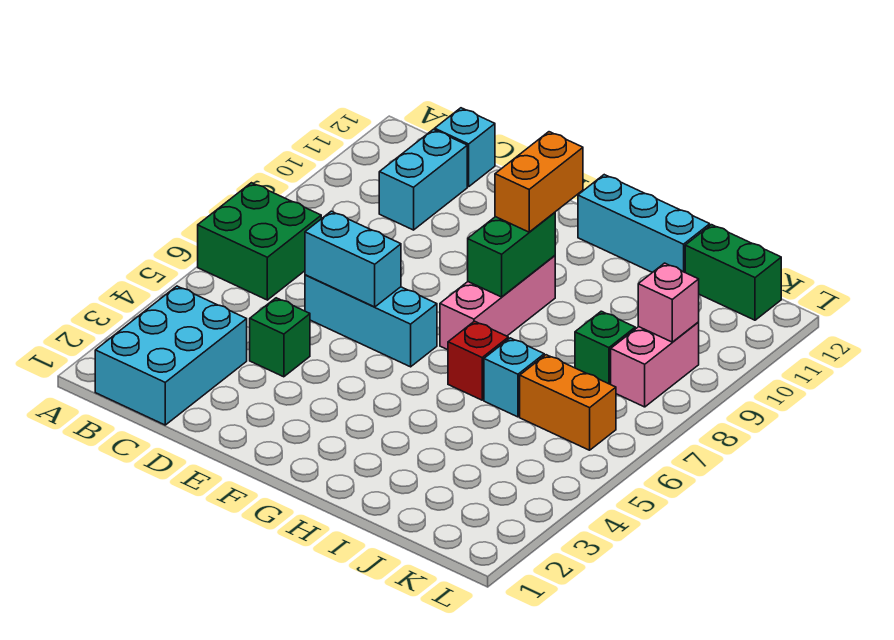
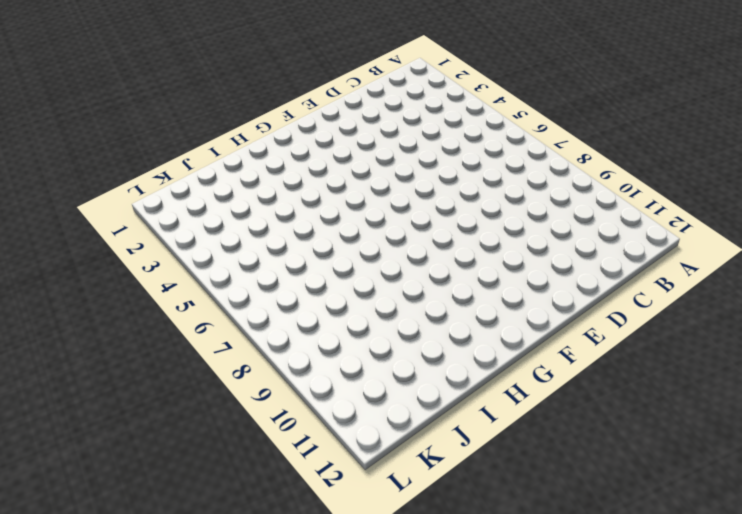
none -> green 2x2 brick [198,183,321,300]
none -> cyan 2x3 brick [95,286,247,425]
none -> cyan 1x2 brick [379,129,467,230]

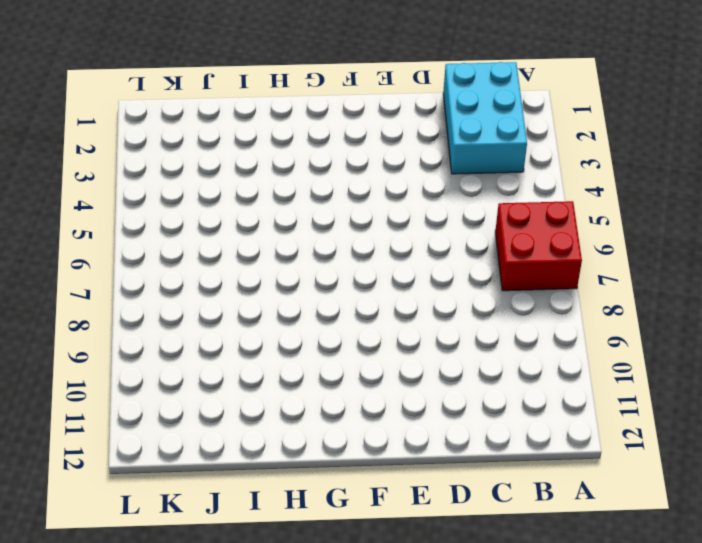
red 2x2 brick [495,201,582,291] -> green 2x2 brick [198,183,321,300]
none -> cyan 1x2 brick [379,129,467,230]
none -> cyan 1x1 brick [435,108,495,187]
none -> green 1x1 brick [250,298,310,377]

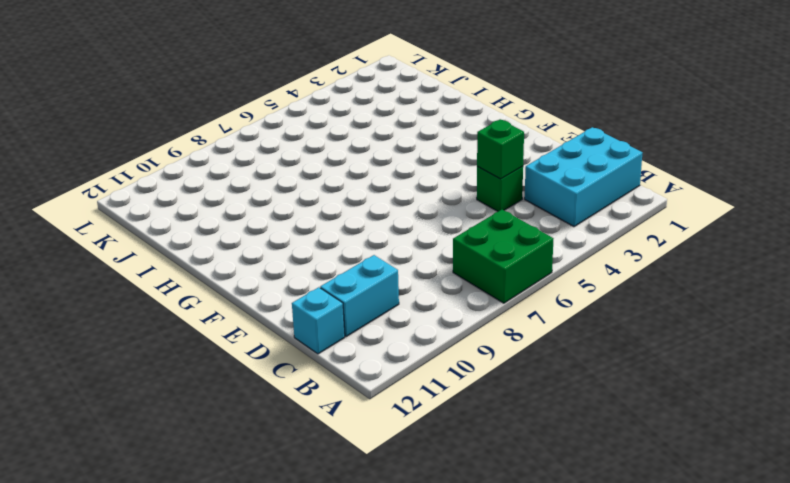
green 1x1 brick [477,119,524,179] -> green 1x1 brick moved to [575,311,635,384]
none -> cyan 1x3 brick [305,275,437,367]
none -> pink 1x3 brick [440,256,555,350]
none -> cyan 1x3 brick [578,175,710,273]

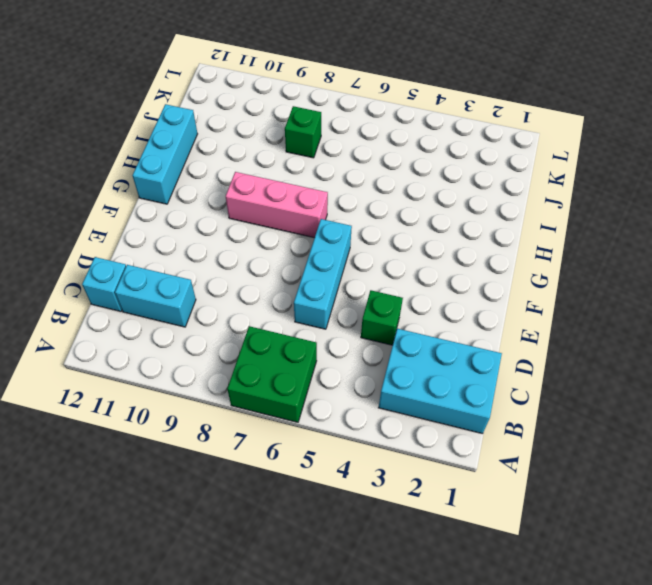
none -> red 1x1 brick [448,321,508,400]
none -> cyan 1x1 brick [484,338,544,417]
none -> orange 1x2 brick [520,355,616,450]

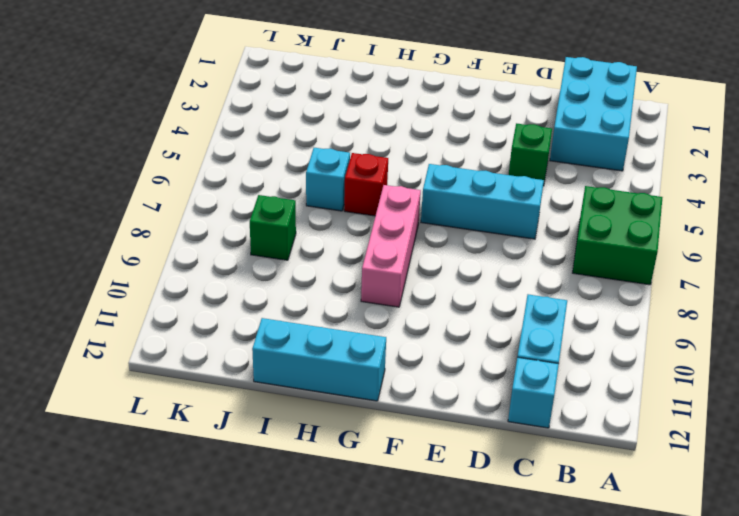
none -> orange 1x2 brick [520,355,616,450]
none -> green 1x2 brick [685,225,781,320]
none -> pink 1x2 brick [611,322,699,407]

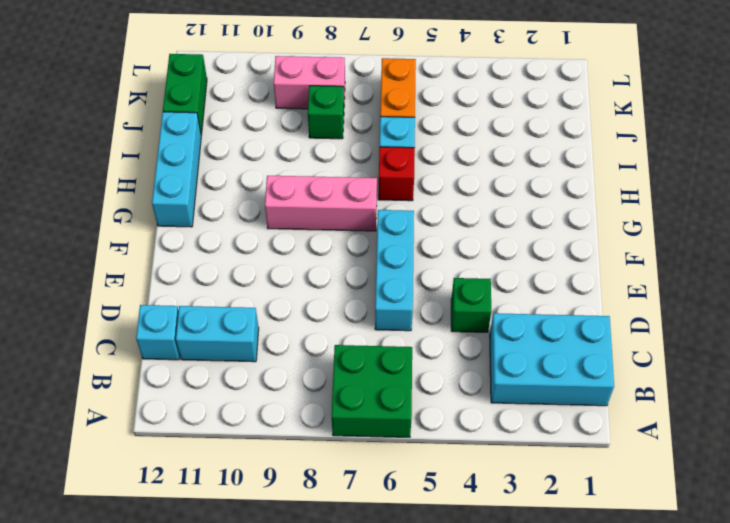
none -> cyan 1x2 brick [305,211,401,307]
none -> green 1x2 brick [468,212,555,297]
none -> pink 1x1 brick [638,263,699,342]

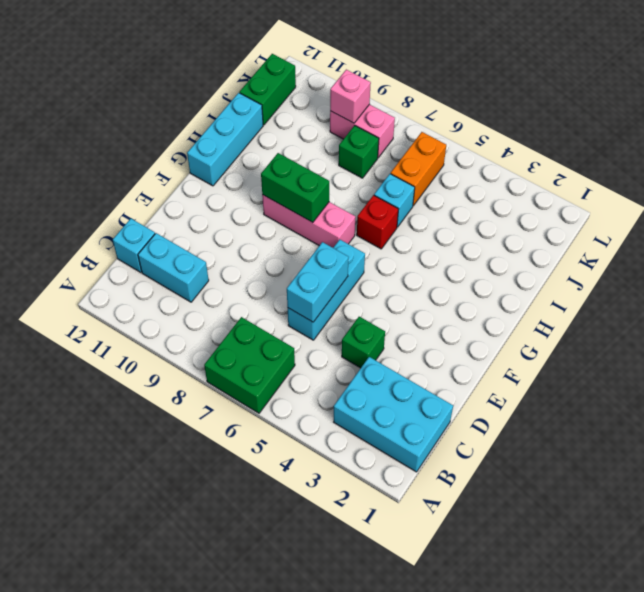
none -> orange 1x2 brick [495,132,583,232]

